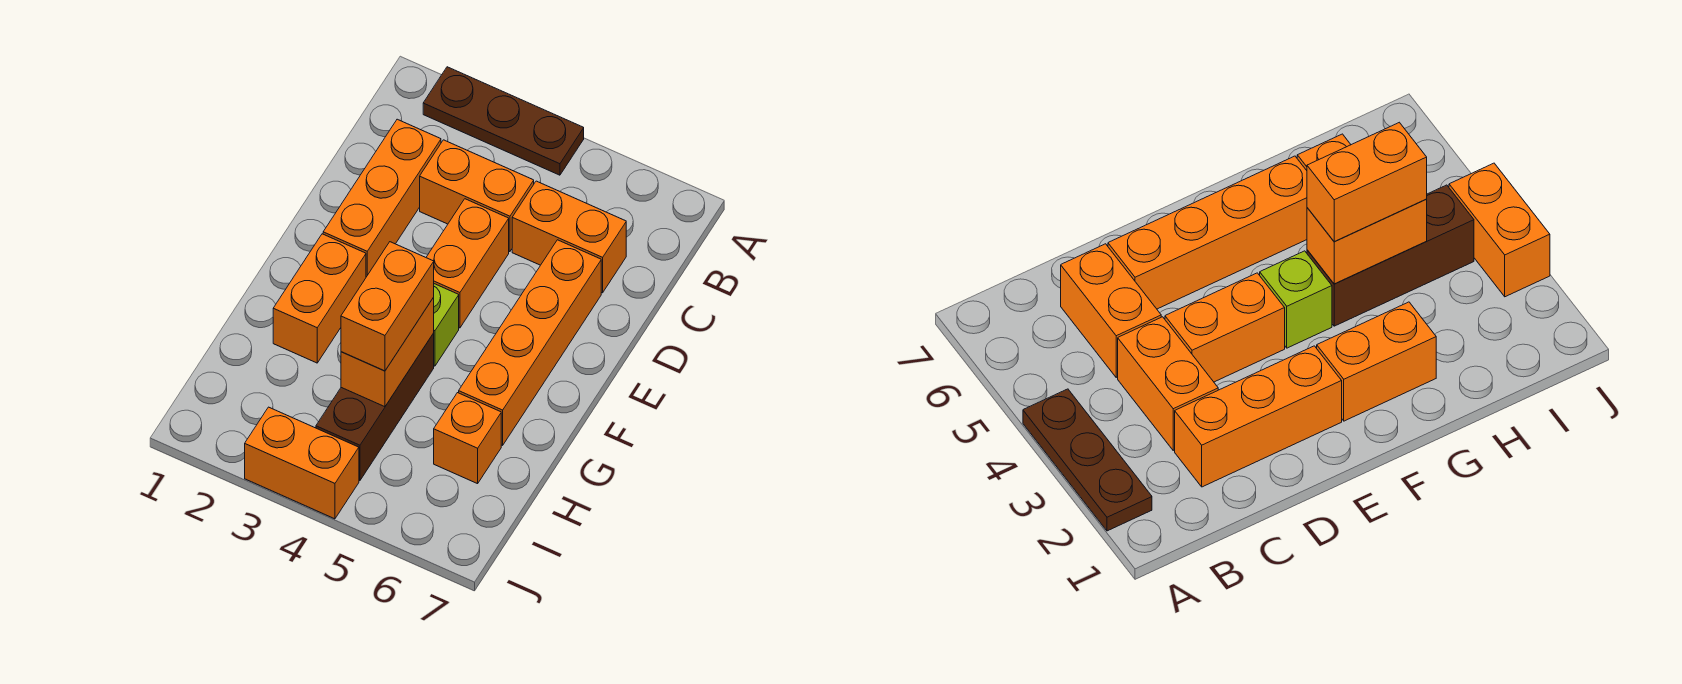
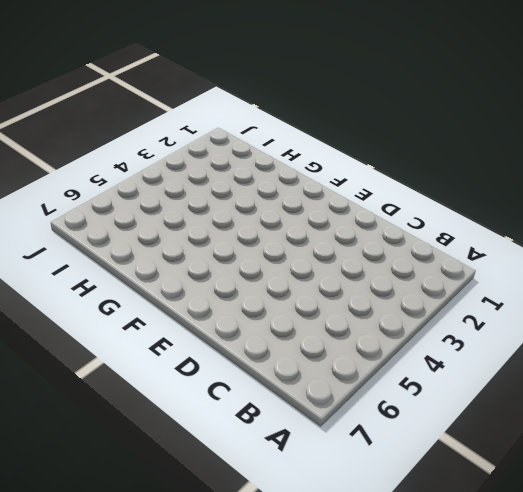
none -> brown 1x3 plate [423,67,584,175]
none -> orange 1x3 brick [323,119,441,277]
none -> orange 1x2 brick [420,140,534,252]

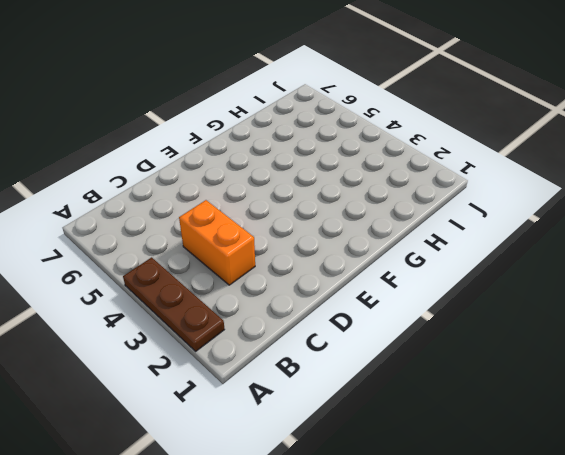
none -> orange 1x3 brick [323,119,441,277]
none -> orange 1x2 brick [512,181,626,293]
none -> orange 1x2 brick [426,199,509,328]

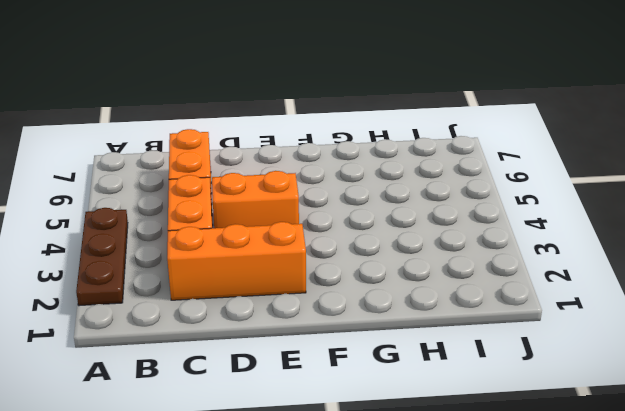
none -> orange 1x4 brick [459,240,601,445]
none -> orange 1x2 brick [273,234,366,363]
none -> lime 1x1 brick [433,284,459,366]

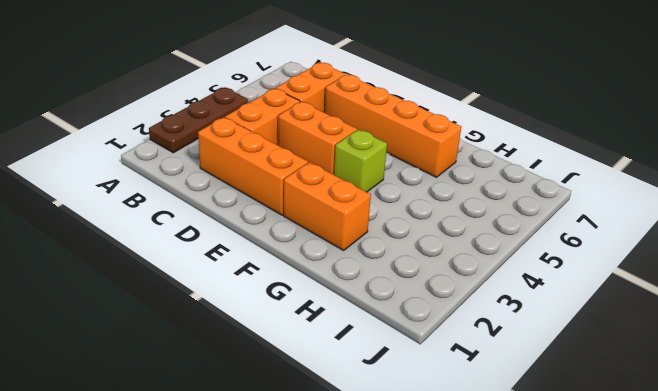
none -> brown 1x3 brick [316,333,434,481]
none -> orange 1x1 brick [434,393,501,484]
none -> orange 1x2 brick [245,407,359,519]

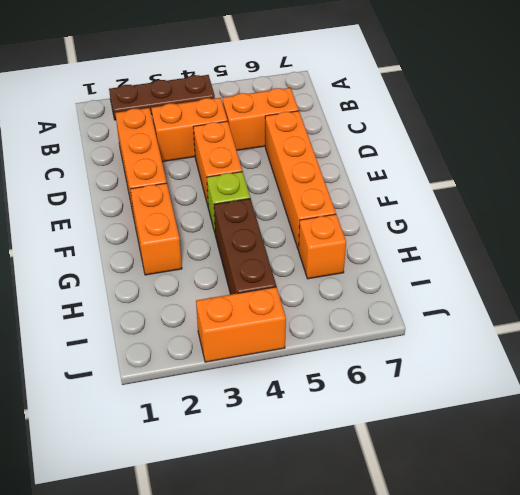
none -> orange 1x2 brick [341,298,434,407]
none -> orange 1x2 brick [341,242,434,371]

